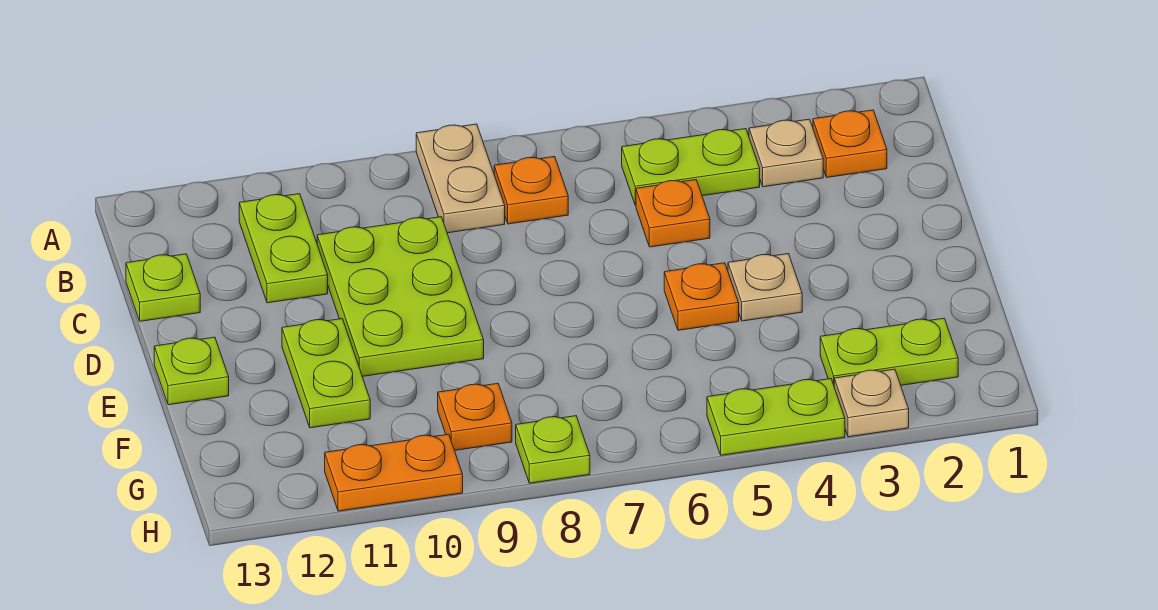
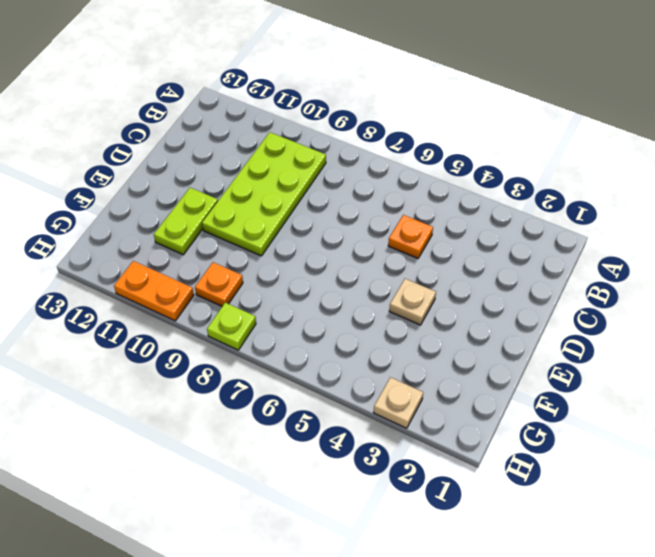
lime 2x4 plate [202,132,326,256] -> lime 2x3 plate [317,217,484,376]
none -> tan 1x2 plate [416,124,505,233]
none -> orange 1x1 plate [813,110,887,177]
none -> tan 1x1 plate [749,119,823,187]

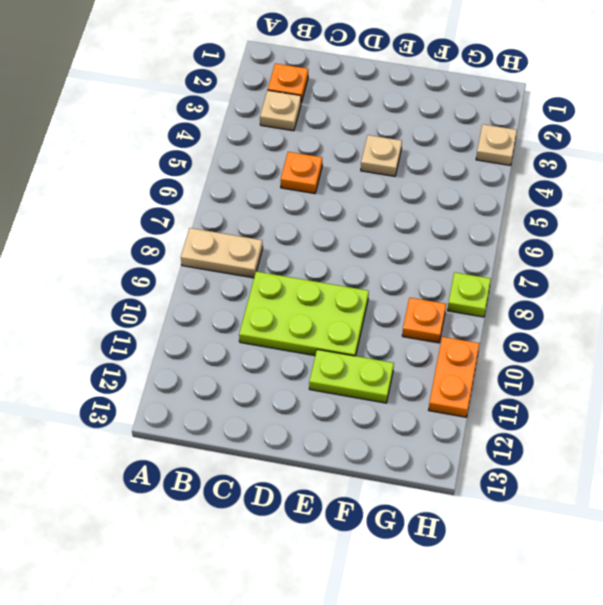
none -> lime 1x2 plate [622,129,760,205]
none -> orange 1x1 plate [494,156,568,224]
none -> lime 1x2 plate [239,194,328,303]

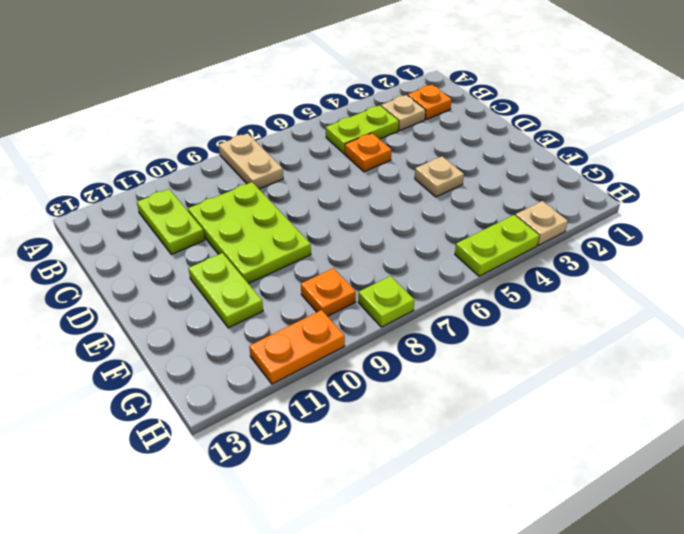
none -> orange 1x1 plate [494,156,568,224]
none -> lime 1x1 plate [126,254,200,321]
none -> orange 1x1 plate [664,263,739,330]

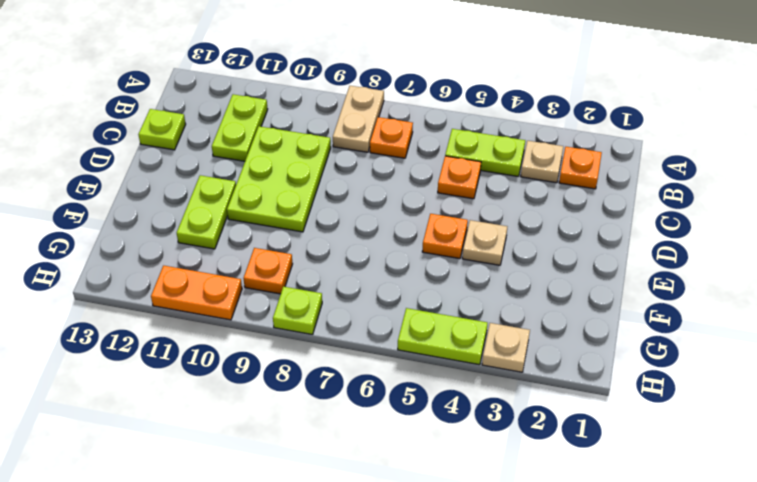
none -> lime 1x1 plate [154,337,229,405]
none -> lime 1x2 plate [820,318,958,385]

